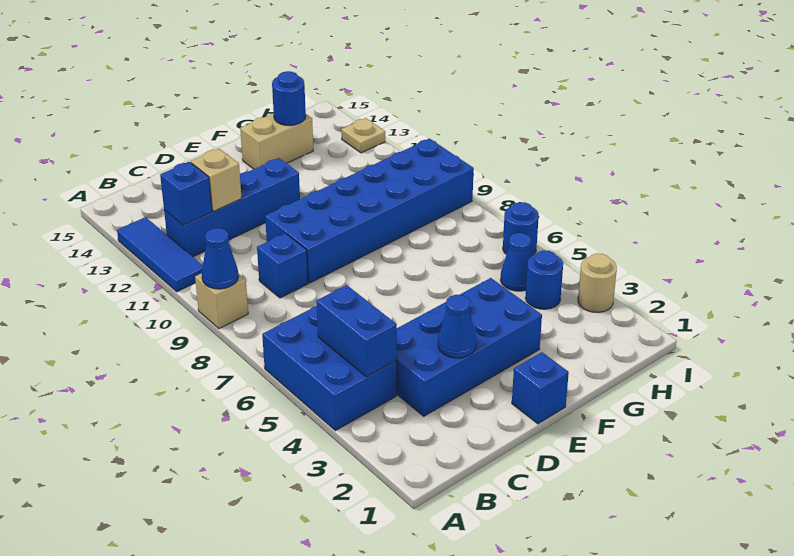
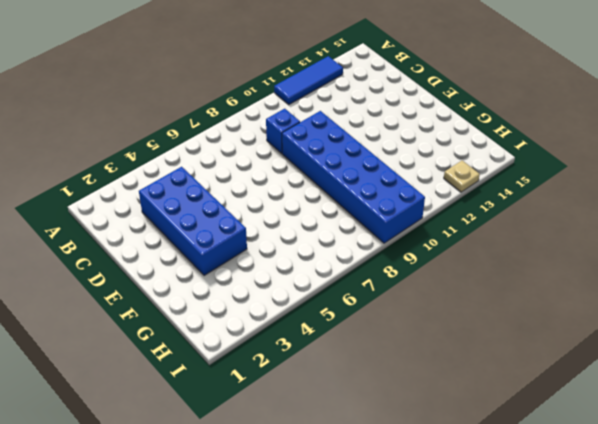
none -> blue 2x3 brick [262,306,397,431]
none -> tan 1x1 brick [195,273,248,329]
none -> blue 1x4 brick [164,158,300,257]

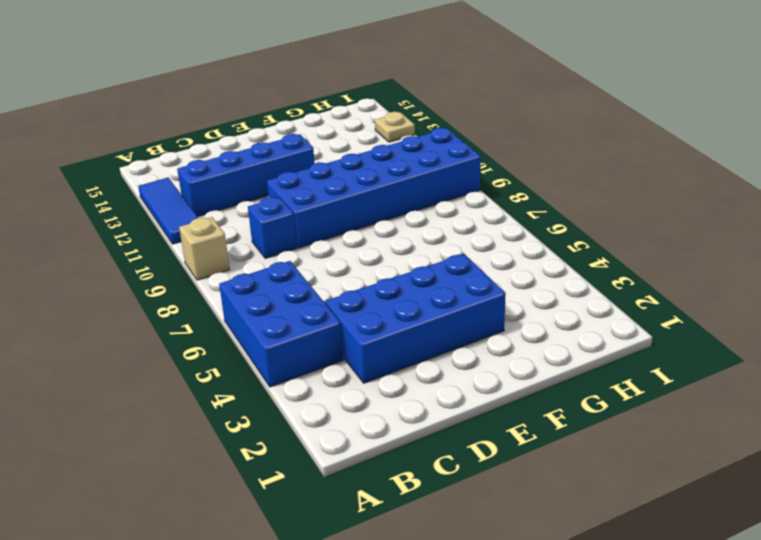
none -> blue 1x1 brick [512,352,569,424]
none -> tan 1x2 brick [240,113,313,169]
none -> blue 1x1 round brick [525,250,563,309]

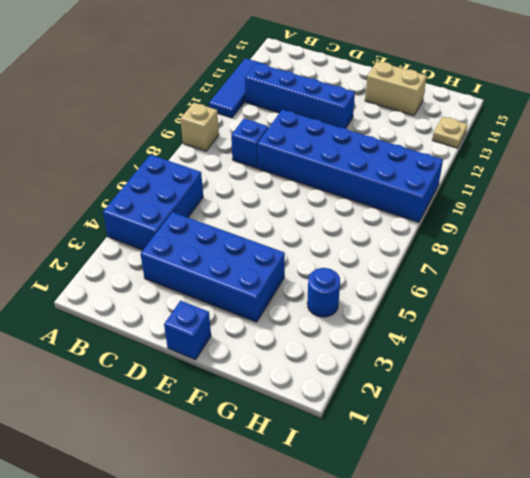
none -> blue 1x1 cone [500,233,532,291]
none -> tan 1x1 round brick [578,253,617,312]
none -> blue 1x1 round brick [503,202,539,255]

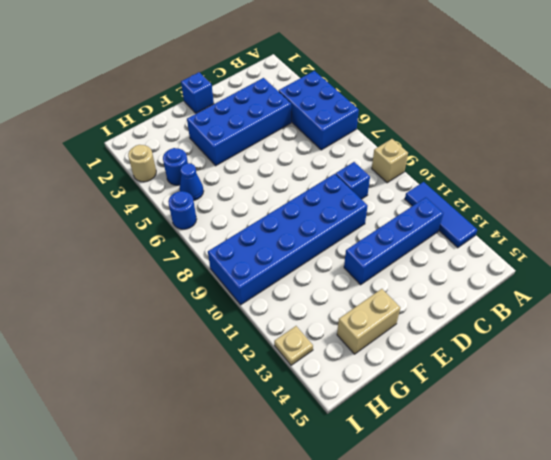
none -> blue 1x1 cone [202,228,239,289]
none -> blue 1x2 brick [316,285,397,377]
none -> blue 1x1 brick [160,162,212,225]

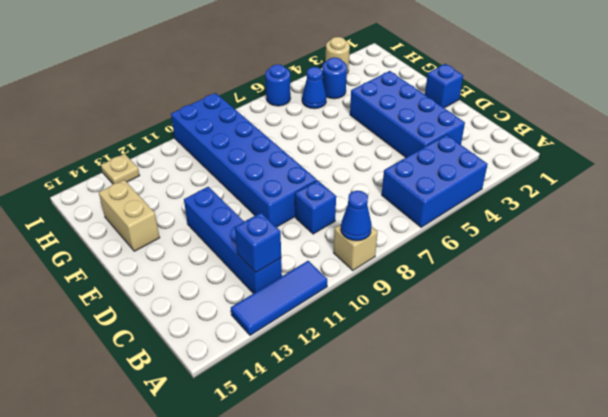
none -> blue 1x2 brick [316,285,397,377]
none -> tan 1x1 brick [191,149,242,211]
none -> blue 1x1 cone [438,295,476,358]

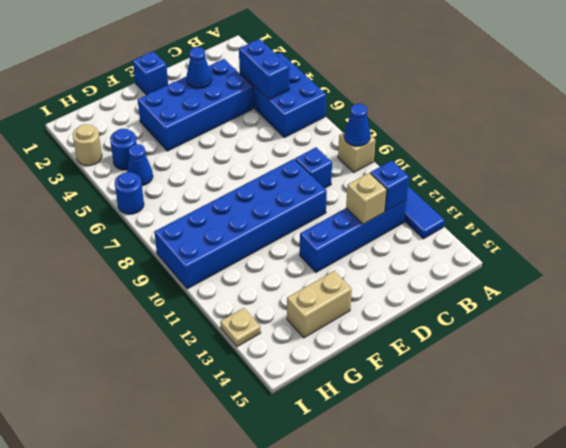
none -> blue 1x1 round brick [272,71,306,126]

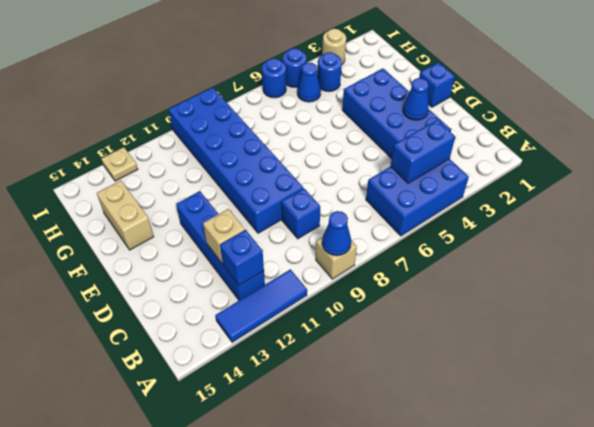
blue 1x1 round brick [283,48,307,87] -> blue 1x1 round brick moved to [272,71,306,126]

